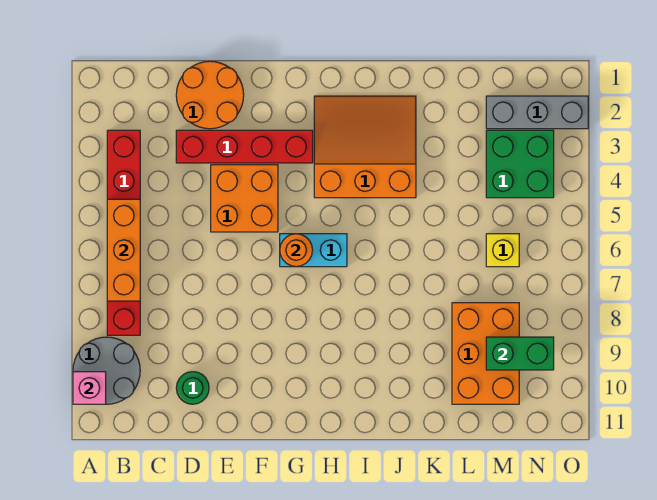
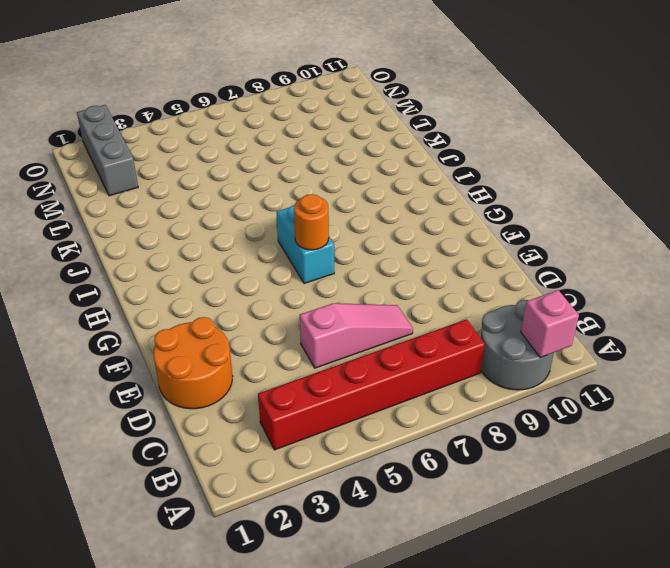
pink 1x3 slope [300,303,413,368] -> none
none -> red 1x4 brick [176,130,313,163]
none -> green 1x1 round brick [176,372,209,404]
none -> orange 2x2 brick [211,165,278,232]

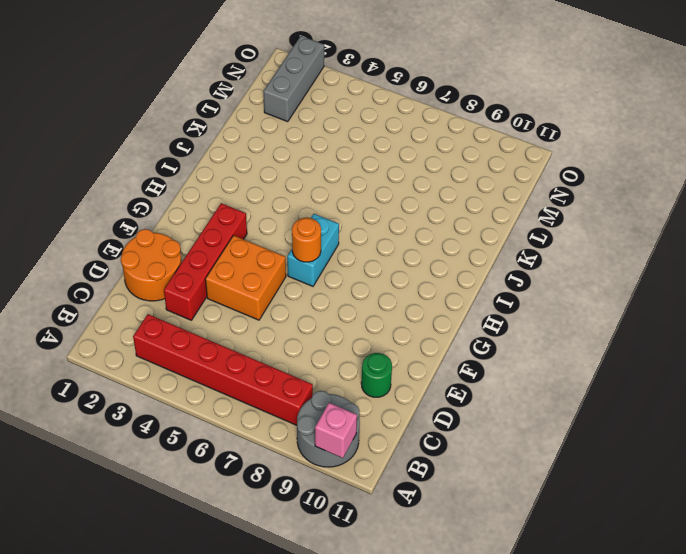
none -> orange 3x3 slope [314,96,416,198]
none -> orange 2x3 brick [452,303,519,404]
none -> green 2x2 brick [486,130,554,198]

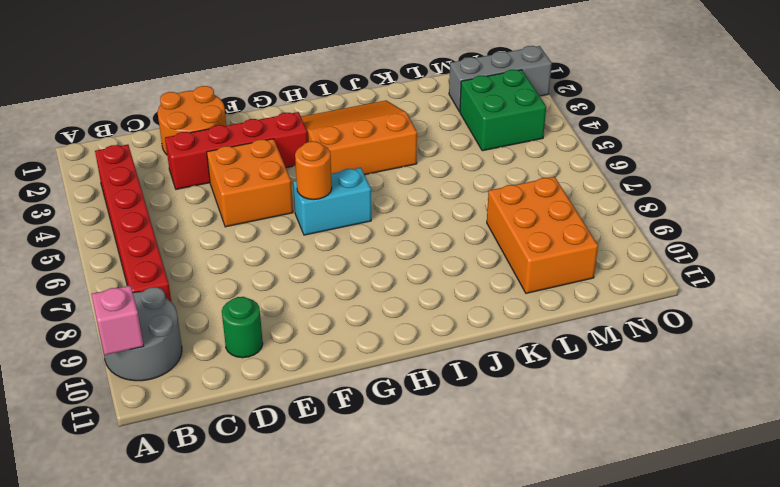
none -> yellow 1x1 brick [486,234,519,267]
none -> orange 1x3 brick [107,199,140,301]
none -> green 1x2 brick [486,337,554,370]

